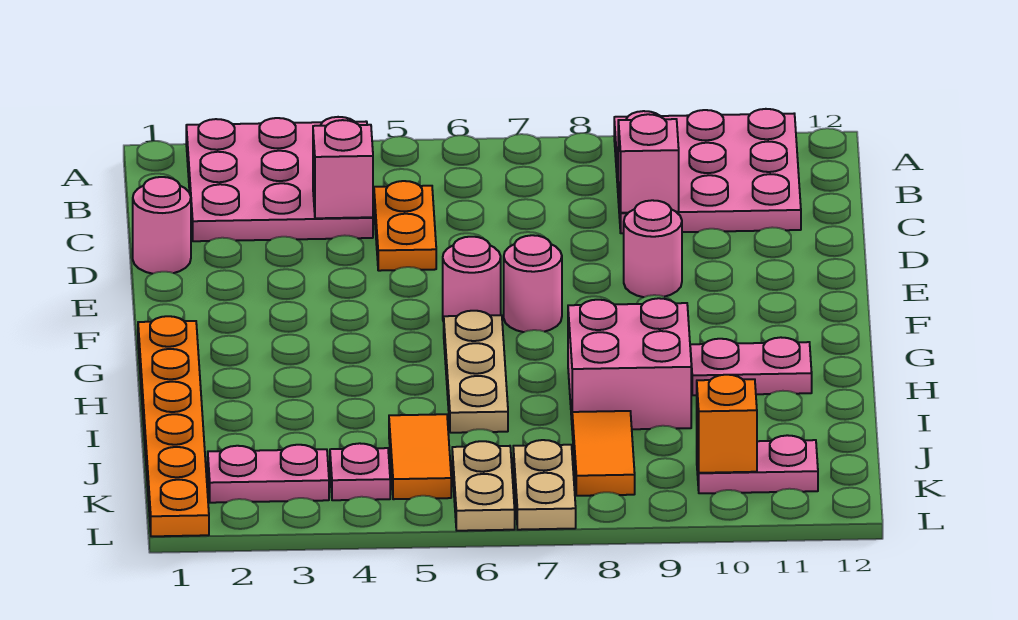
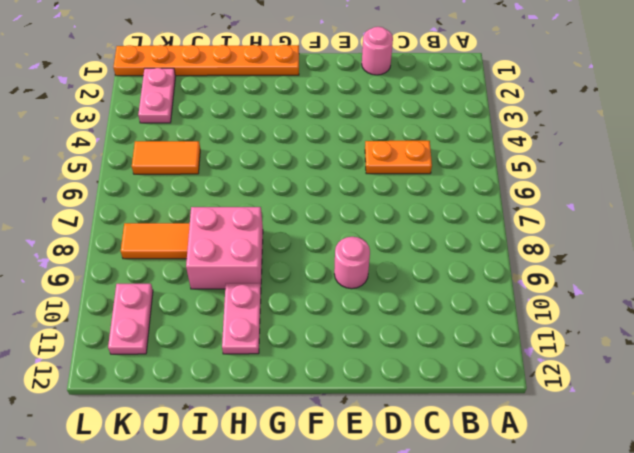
none -> pink 3x3 plate [186,117,373,241]
none -> pink 3x3 plate [614,109,801,233]
none -> pink 1x1 round brick [443,237,501,321]

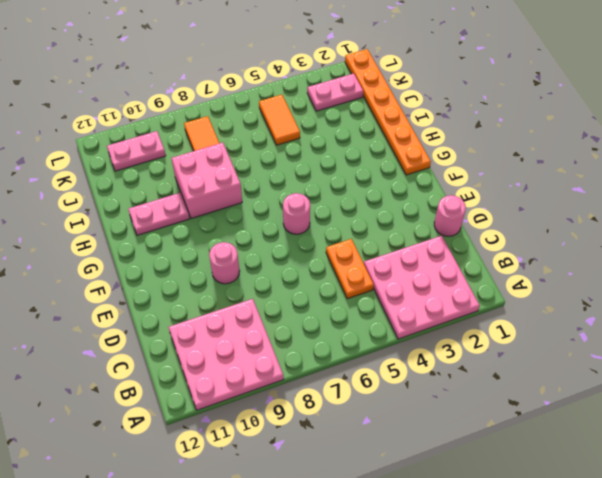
none -> pink 1x1 round brick [504,235,562,332]
none -> tan 1x3 plate [444,311,508,433]
none -> pink 1x1 plate [330,443,390,500]

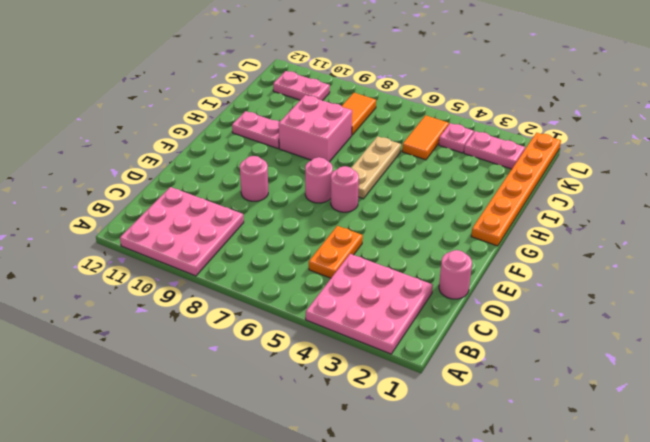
none -> tan 1x2 plate [452,441,515,531]
none -> tan 1x2 plate [513,440,576,530]
none -> pink 1x1 brick [313,120,373,218]

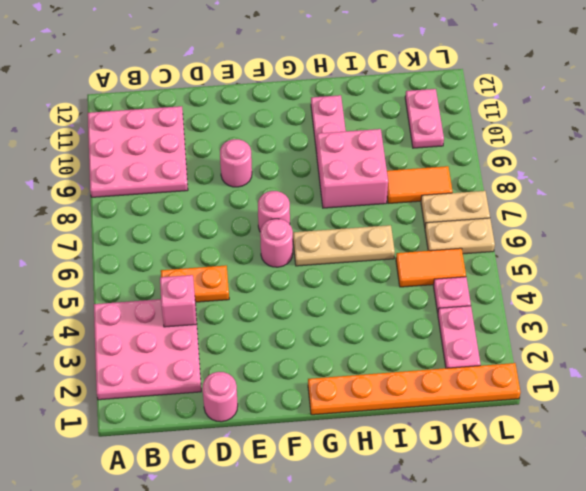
none -> pink 1x1 brick [618,114,679,213]
none -> orange 1x1 brick [697,375,757,473]

